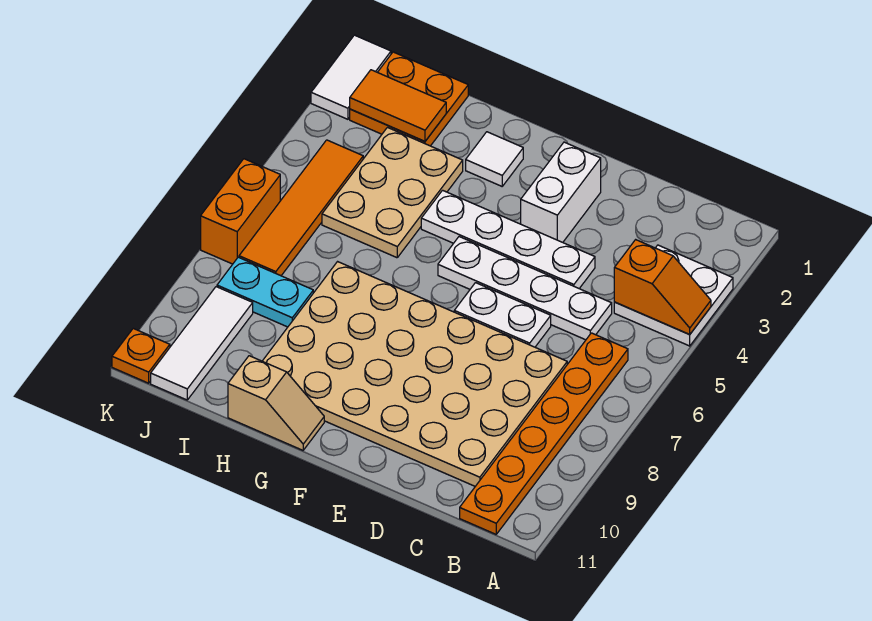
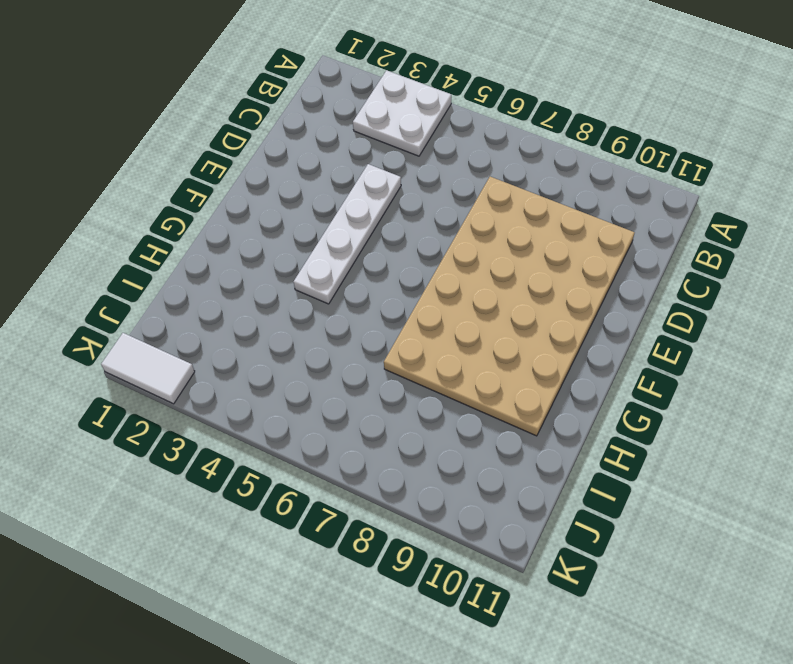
none -> orange 1x6 plate [460,333,628,534]
none -> white 1x4 plate [438,237,612,340]
none -> white 1x2 plate [454,283,551,347]

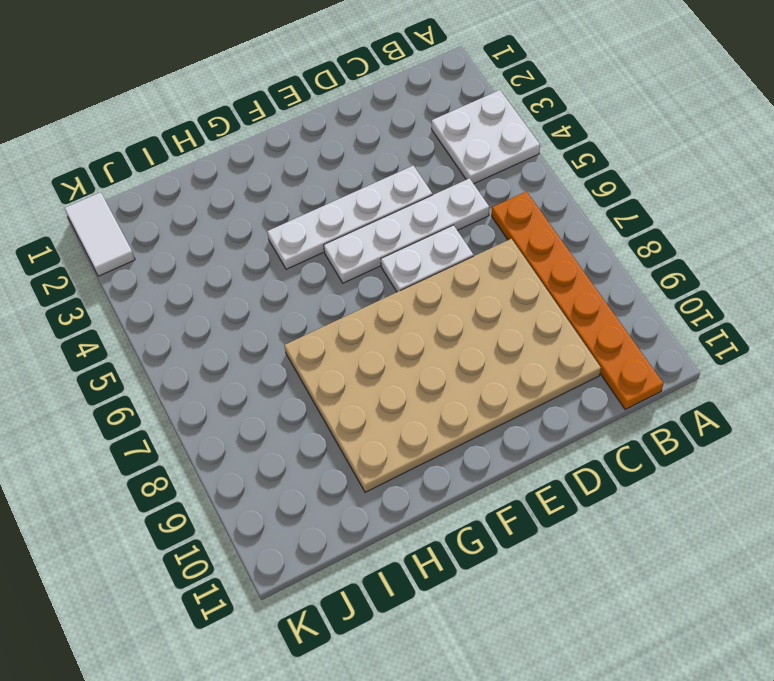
none -> white 1x2 brick [521,142,601,242]
none -> white 1x1 tile [466,132,523,186]
none -> tan 1x2 slope [228,356,324,450]

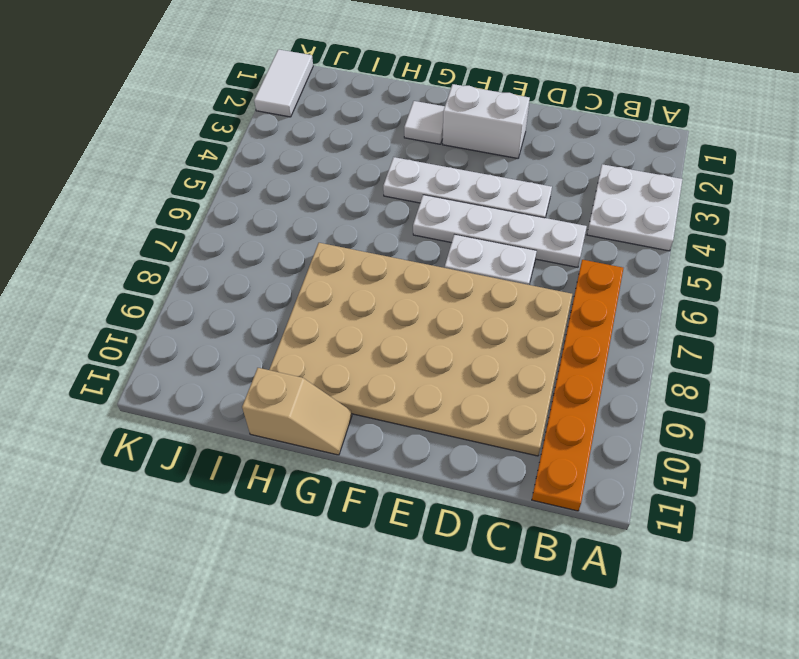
white 1x2 brick [443,84,530,158] -> white 1x2 brick turned to [521,142,601,242]
none -> tan 2x3 plate [322,128,463,258]
none -> orange 2x2 plate [350,52,468,146]
none -> cyan 1x2 plate [217,257,313,327]

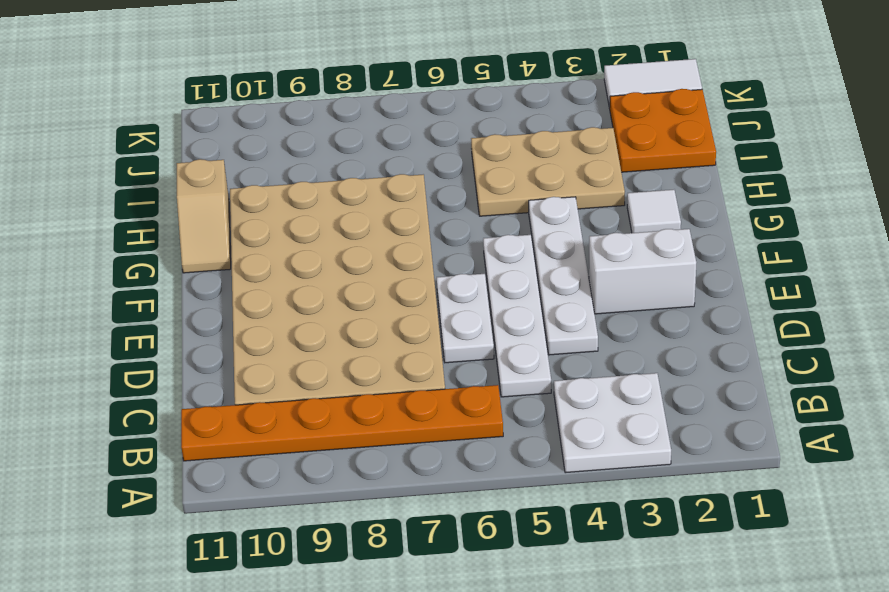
none -> cyan 1x2 plate [217,257,313,327]
none -> orange 1x4 tile [239,140,363,276]
none -> white 1x3 tile [151,287,253,400]

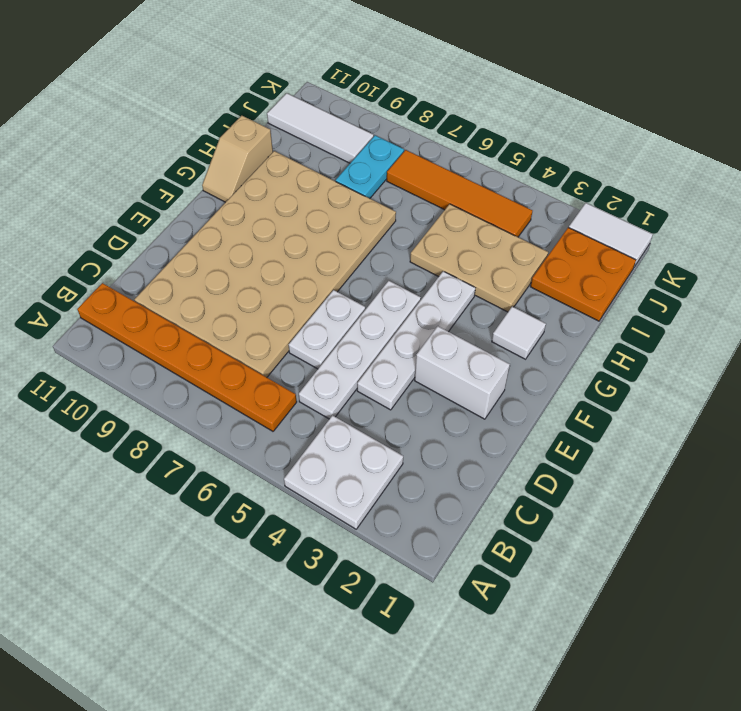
none -> orange 1x2 brick [201,159,280,264]
none -> orange 1x1 plate [112,329,170,383]
none -> orange 1x2 slope [614,240,711,334]

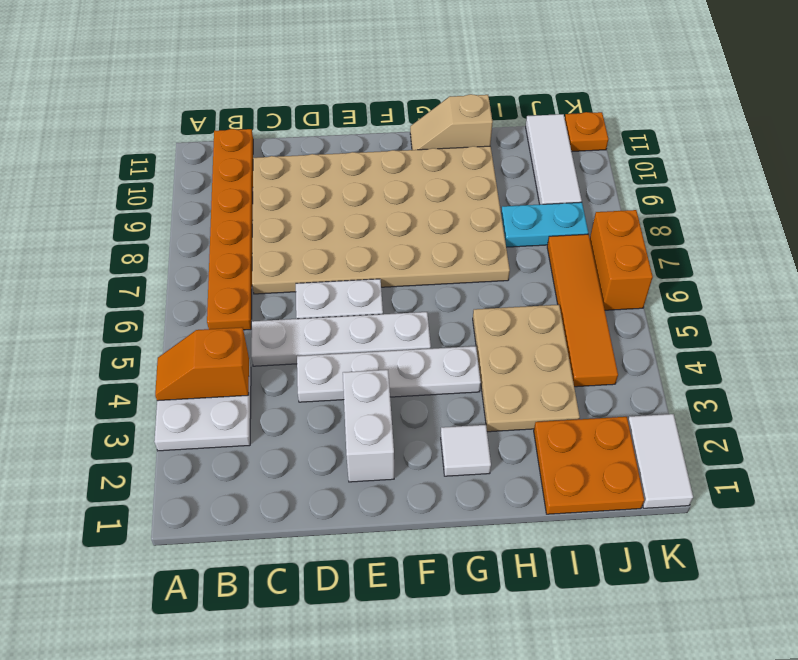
none -> orange 1x2 tile [350,70,446,141]

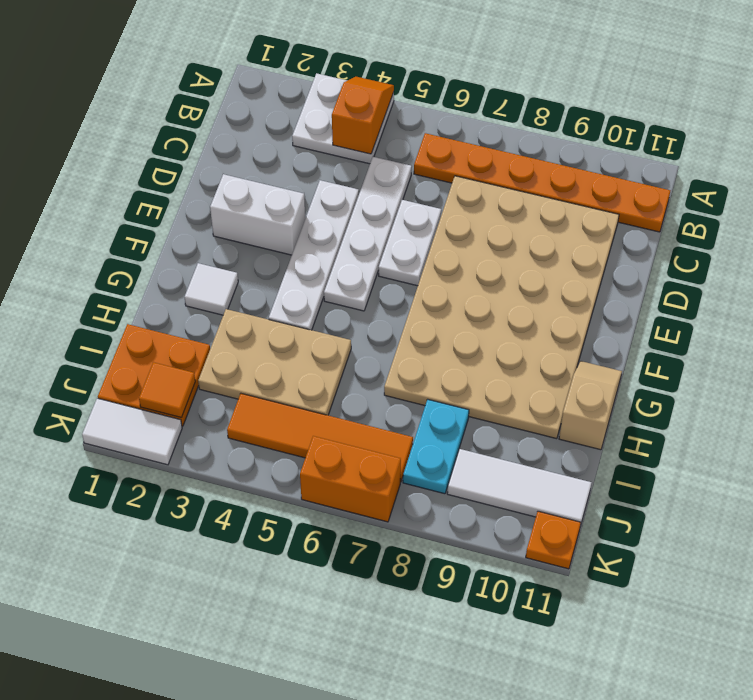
orange 1x1 tile [139,362,195,418] -> orange 1x2 tile [350,70,446,141]

